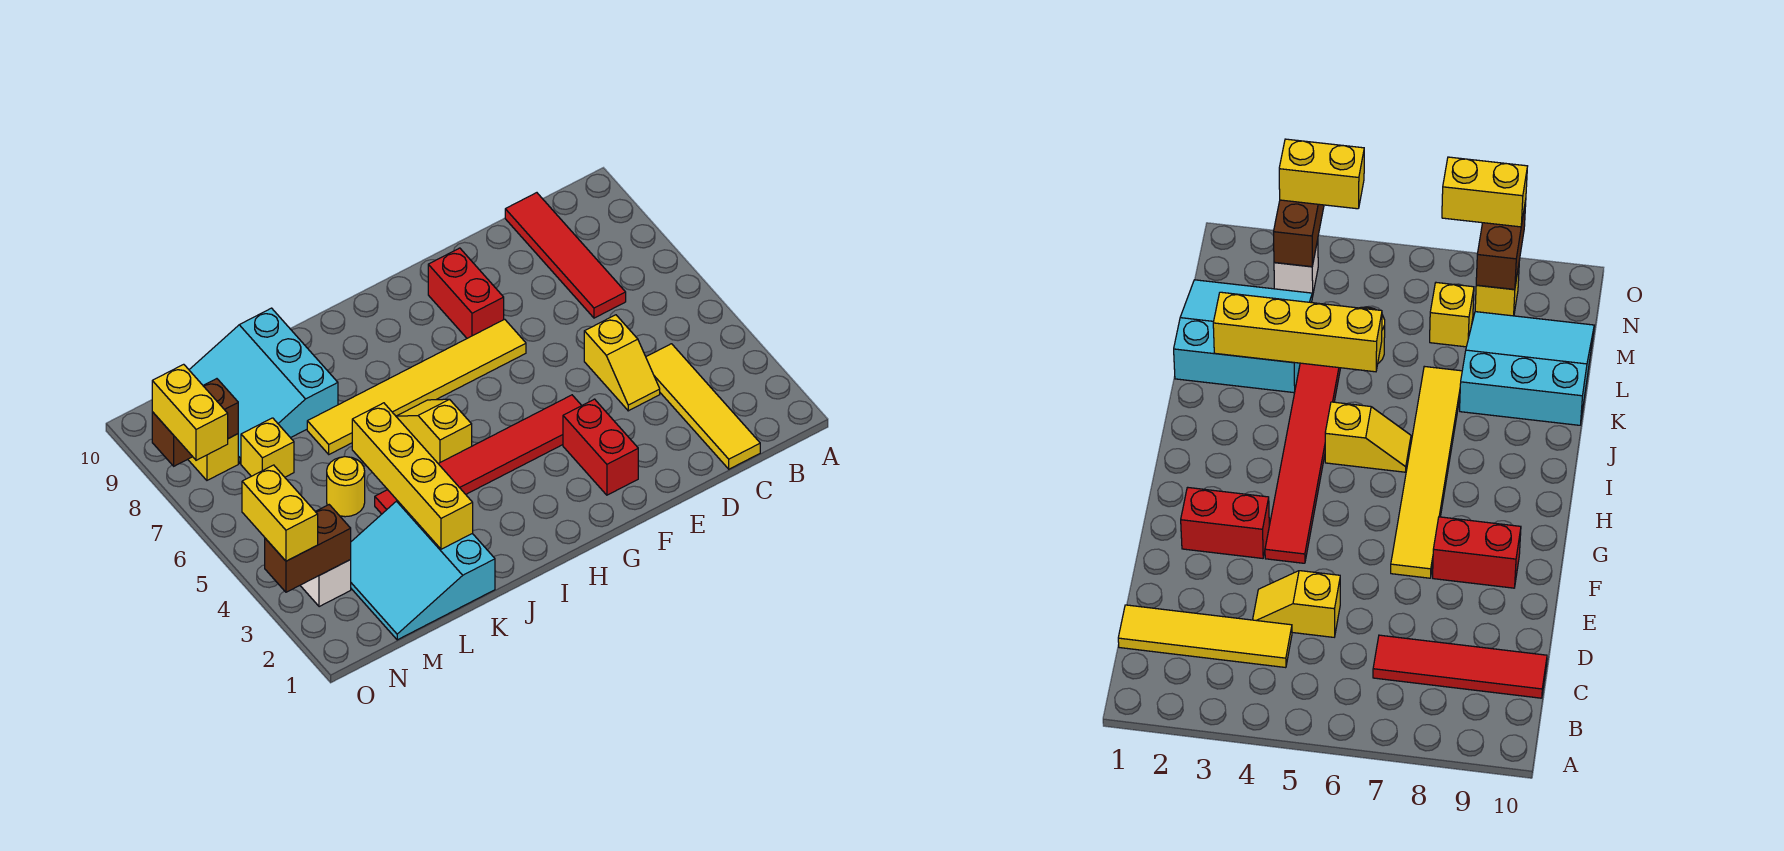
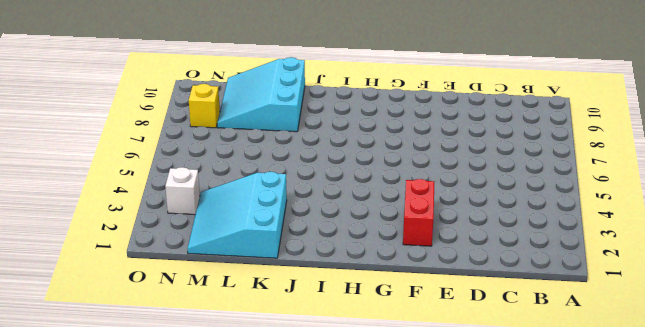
none -> yellow 1x4 tile [646,344,760,469]
none -> red 1x4 tile [505,193,626,318]
none -> yellow 1x2 slope [584,315,660,411]

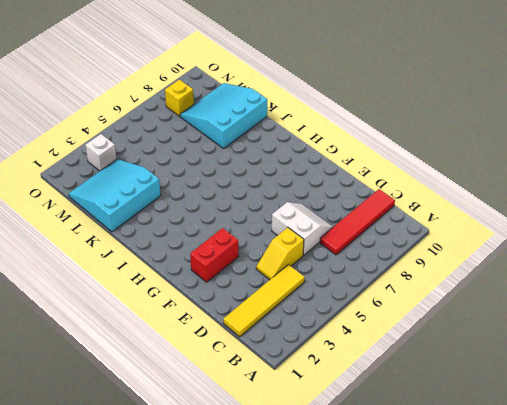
white 2x2 slope [272,202,333,255] -> none
none -> red 1x6 tile [375,395,582,514]
none -> yellow 1x6 tile [307,319,526,454]
none -> red 1x2 brick [428,248,504,338]

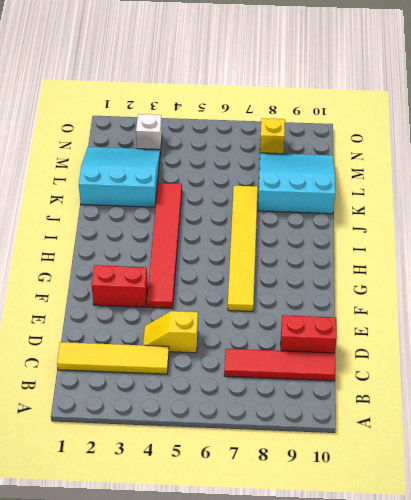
red 1x2 brick [281,315,337,353] -> red 1x2 brick moved to [428,248,504,338]
none -> yellow 1x2 slope [396,399,472,464]
none -> yellow 1x1 round brick [327,457,365,517]
none -> yellow 1x1 brick [241,418,294,477]

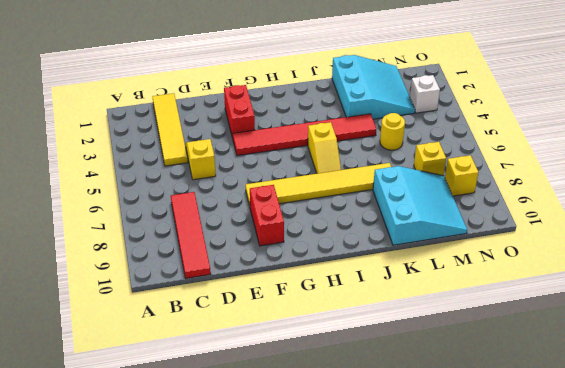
none -> yellow 1x4 brick [352,403,473,549]
none -> brown 1x2 brick [265,505,351,592]
none -> brown 1x2 brick [152,379,238,466]

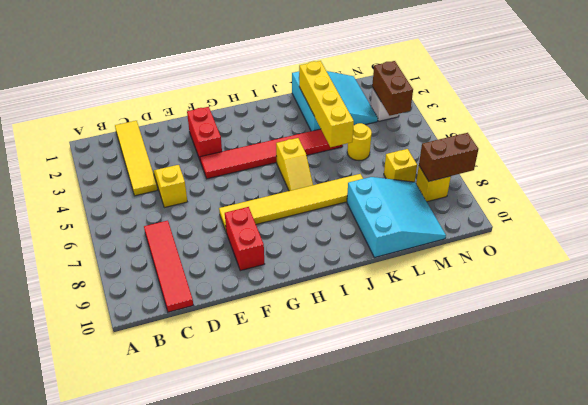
brown 1x2 brick [372,61,413,116] -> brown 1x2 brick turned to [265,505,351,592]
none -> yellow 1x2 brick [242,465,318,561]
none -> yellow 1x2 brick [152,364,228,460]

